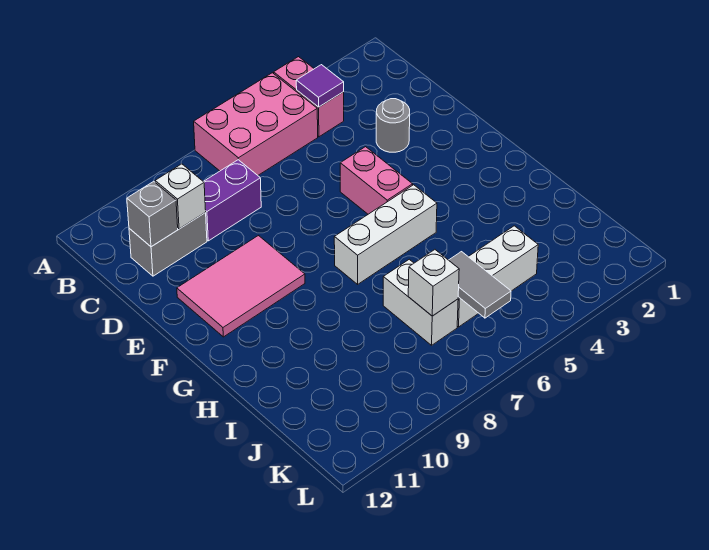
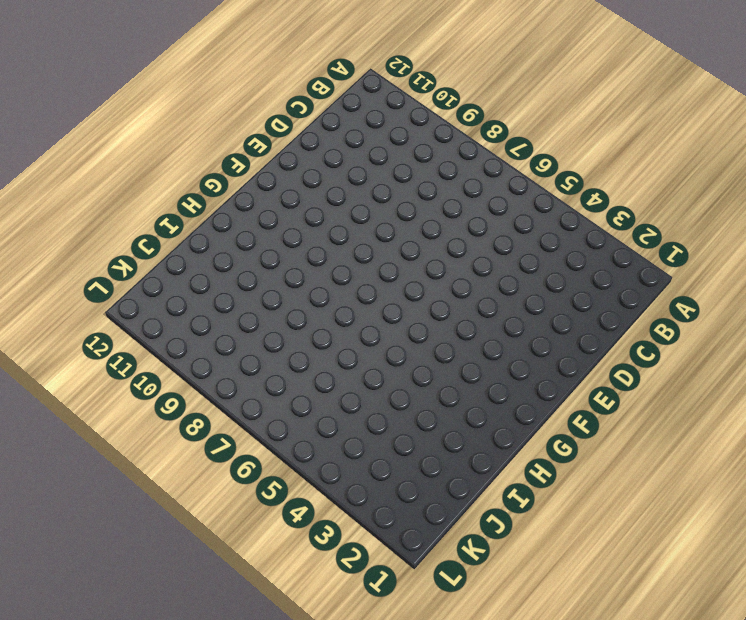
none -> pink 1x2 brick [274,57,344,137]
none -> pink 2x3 brick [194,73,318,175]
none -> purple 1x2 brick [203,160,261,241]

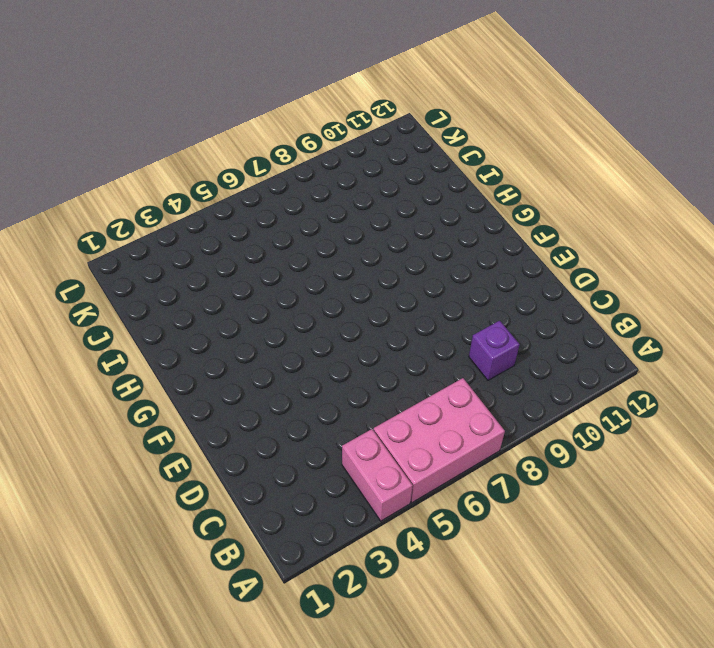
purple 1x1 brick [469,321,520,380] -> purple 1x2 brick [203,160,261,241]
none -> grey 1x2 brick [129,213,207,276]
none -> grey 1x1 round brick [376,99,410,152]
none -> pink 1x2 brick [340,147,413,214]

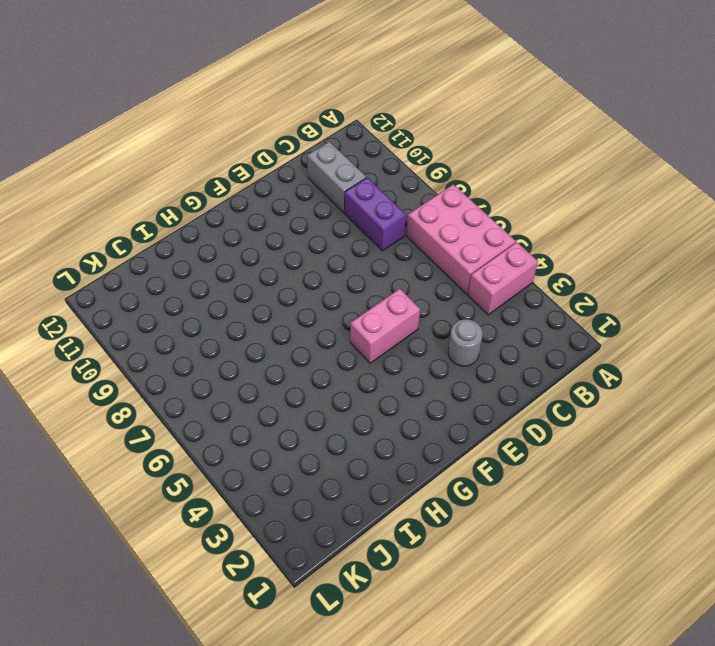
none -> pink 2x3 tile [177,236,305,337]
none -> white 1x3 brick [334,185,437,284]
none -> white 1x2 brick [383,259,458,345]

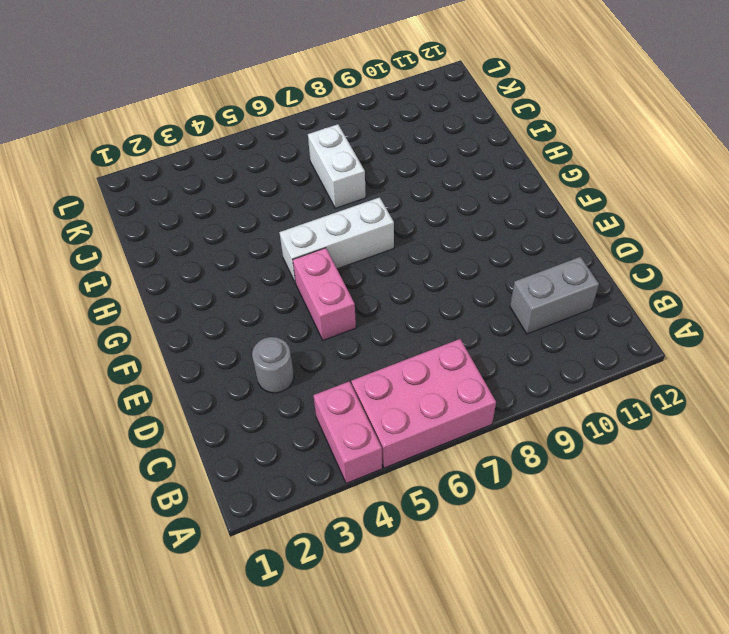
none -> purple 1x2 brick [203,160,261,241]
none -> pink 2x3 tile [177,236,305,337]
none -> white 1x3 brick [457,226,538,327]

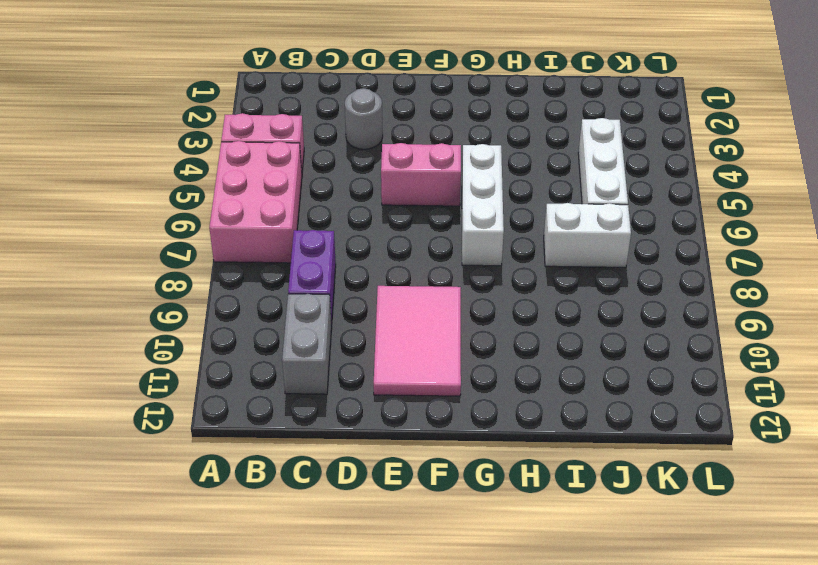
none -> purple 1x1 tile [296,65,344,107]
none -> white 1x1 brick [155,164,206,229]
none -> grey 1x1 brick [127,181,178,247]

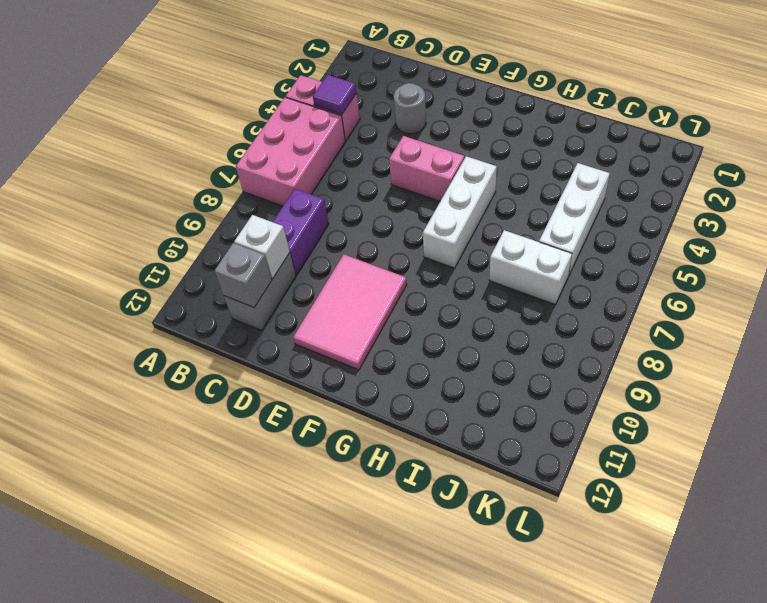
none -> grey 1x2 tile [449,252,511,318]
none -> white 1x1 brick [408,250,459,316]

